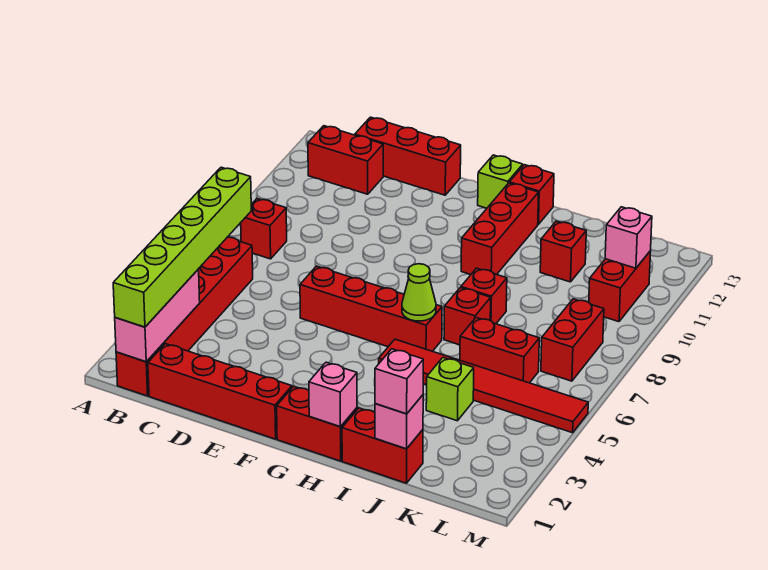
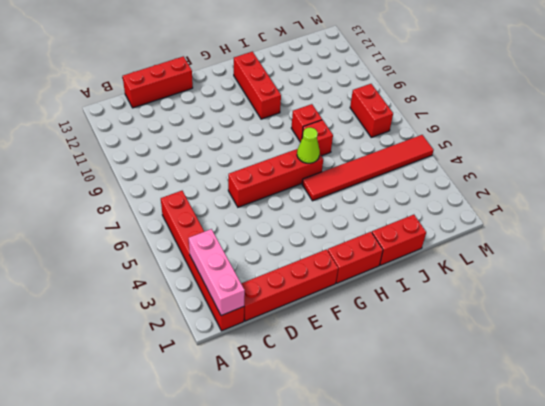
none -> red 1x1 brick [241,199,287,259]
none -> red 1x2 brick [308,126,383,194]
none -> lime 1x1 brick [478,155,523,208]

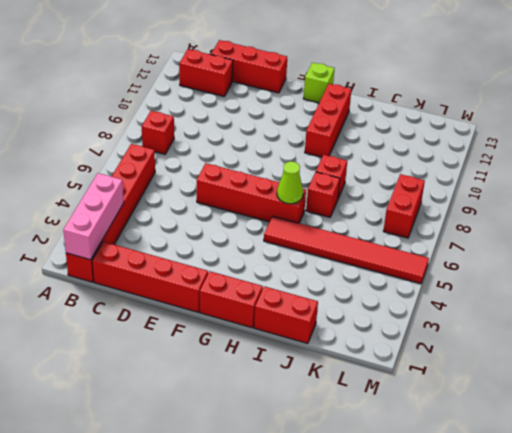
none -> red 1x1 brick [509,165,554,224]
none -> lime 1x1 brick [426,358,474,421]
none -> red 1x2 brick [460,318,539,383]

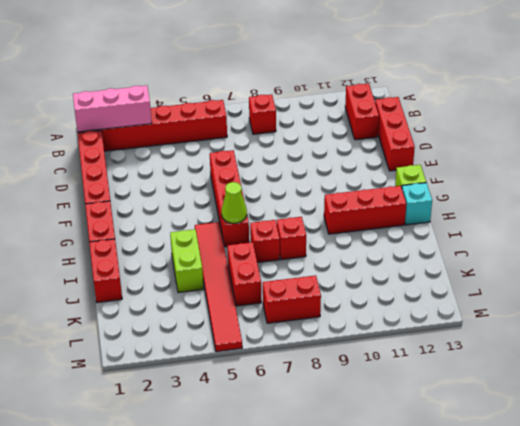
cyan 1x1 brick [402,183,432,225] -> red 1x1 brick [509,165,554,224]
lime 1x2 brick [170,229,204,293] -> lime 1x1 brick [426,358,474,421]
none -> red 1x1 brick [540,221,586,282]
none -> red 1x2 brick [589,251,651,322]
none -> pink 1x1 brick [309,362,357,427]

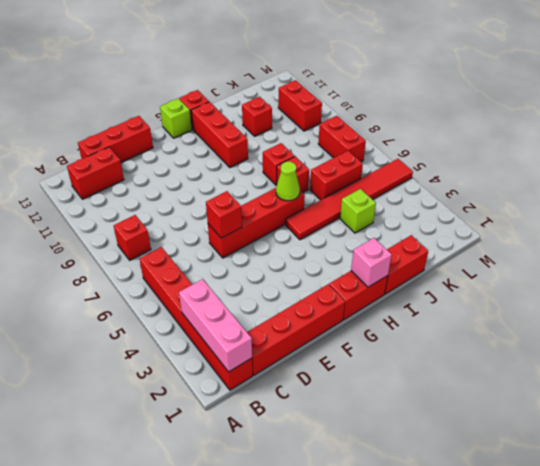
red 1x1 brick [206,191,242,238] -> none
none -> pink 1x1 brick [375,395,423,449]
none -> pink 1x1 brick [605,207,652,268]
none -> lime 1x6 brick [113,167,251,327]

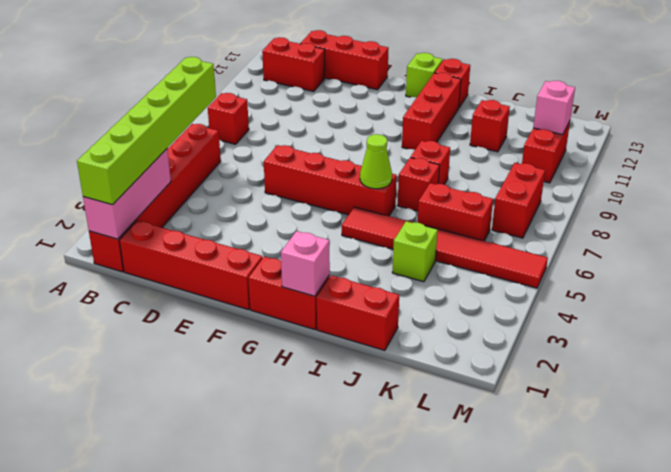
none -> pink 1x1 brick [375,395,423,449]
none -> pink 1x1 brick [375,349,423,414]

